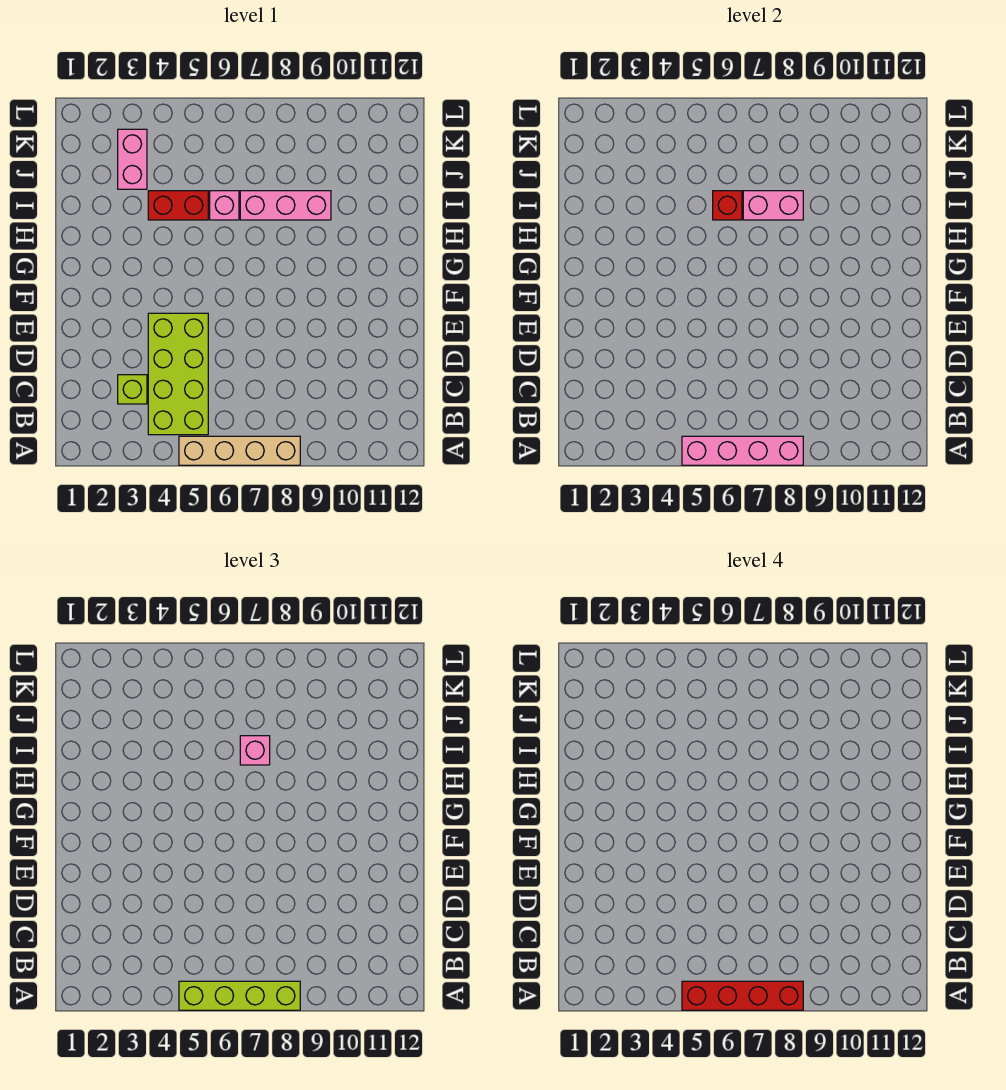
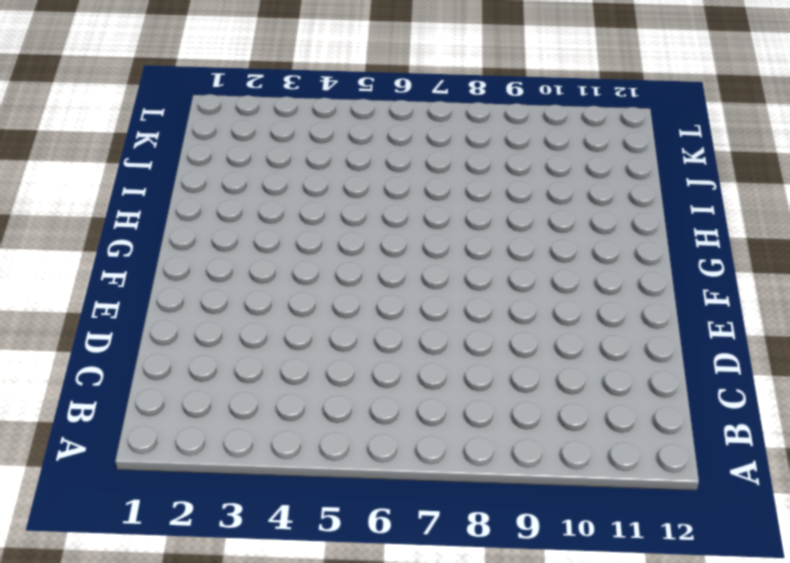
none -> tan 1x4 brick [179,436,300,465]
none -> lime 2x4 brick [148,313,208,435]
none -> lime 1x1 brick [118,375,147,404]

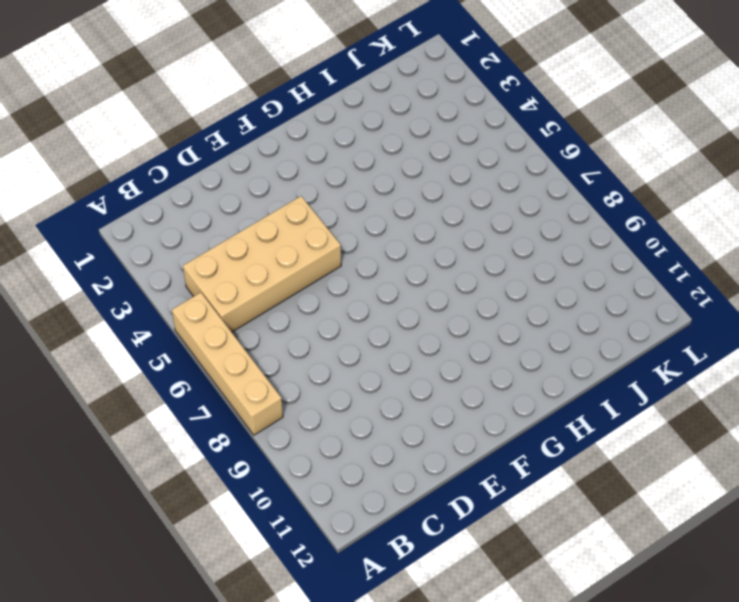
tan 2x4 brick [183,196,341,332] -> lime 2x4 brick [148,313,208,435]
none -> lime 1x1 brick [118,375,147,404]
none -> red 1x2 brick [148,191,208,220]
none -> pink 1x1 brick [210,191,239,220]

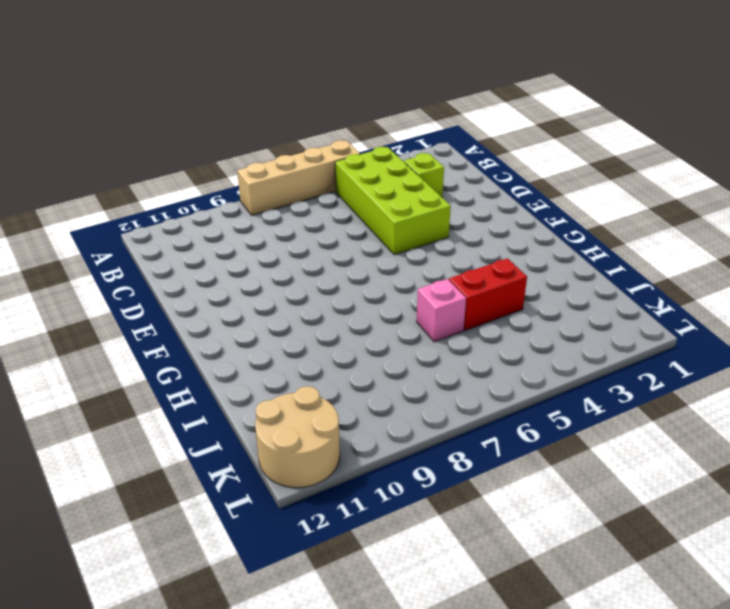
tan 2x2 round brick [255,386,340,488] -> none
none -> pink 1x3 brick [240,191,331,220]
none -> pink 1x2 brick [118,129,147,189]
none -> pink 1x4 brick [682,436,803,465]

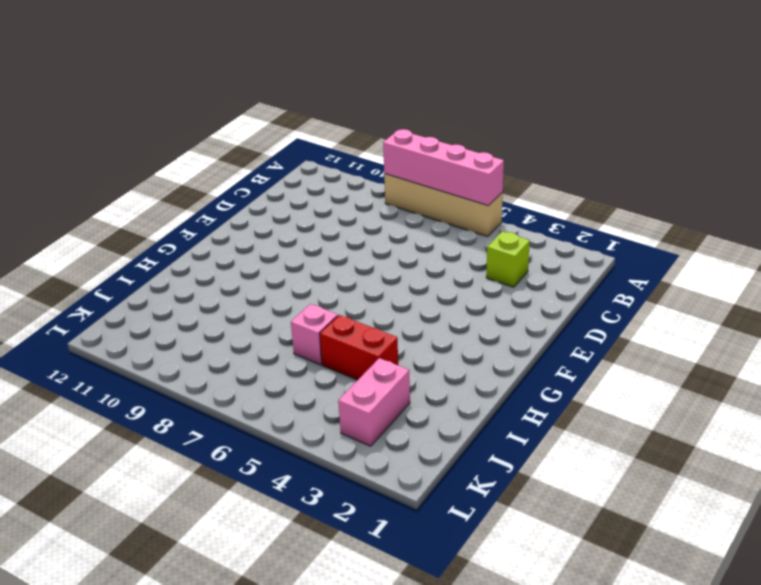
none -> lime 2x4 brick [148,313,208,435]
none -> pink 1x3 brick [240,191,331,220]
none -> red 1x1 brick [713,191,742,220]

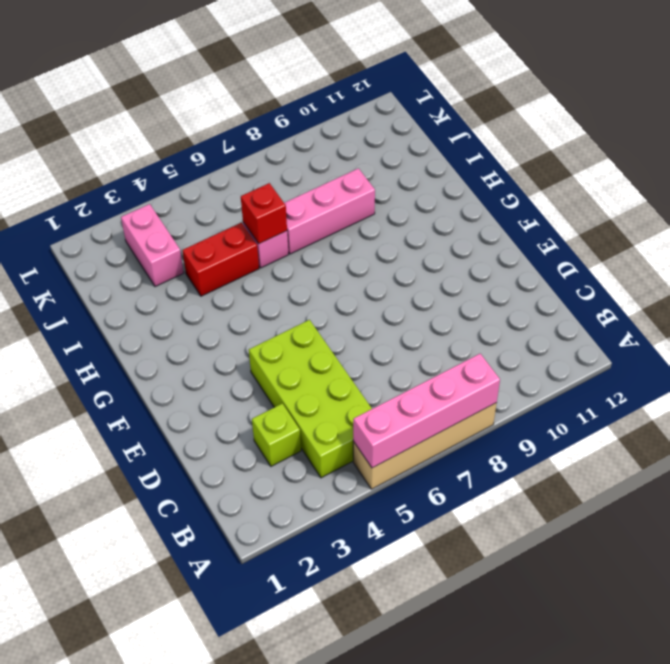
none -> pink 1x2 brick [743,191,803,220]
none -> lime 1x4 brick [179,981,300,1010]
none -> pink 1x1 brick [240,736,270,765]

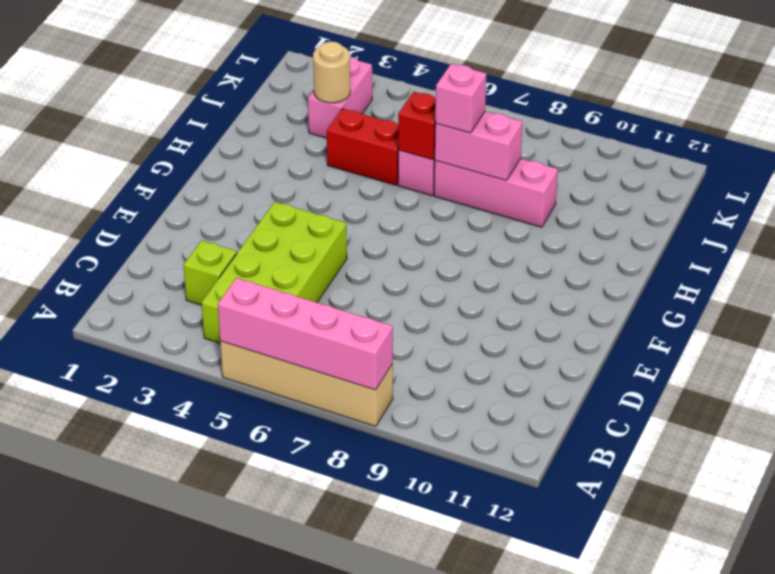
tan 1x1 round brick [313,41,350,103] -> none
none -> lime 1x4 brick [179,981,300,1010]
none -> red 1x4 brick [682,981,803,1010]

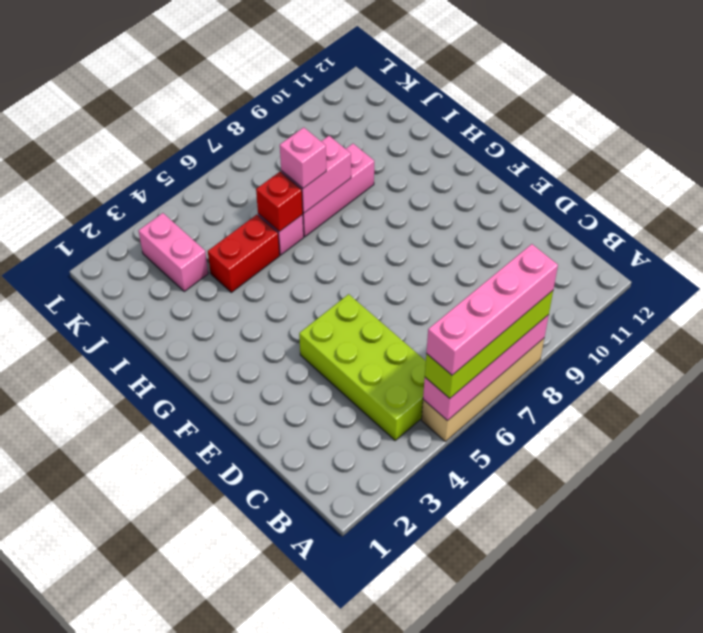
pink 1x4 brick [426,244,558,375] -> red 1x4 brick [682,981,803,1010]
none -> lime 1x1 brick [118,375,147,404]

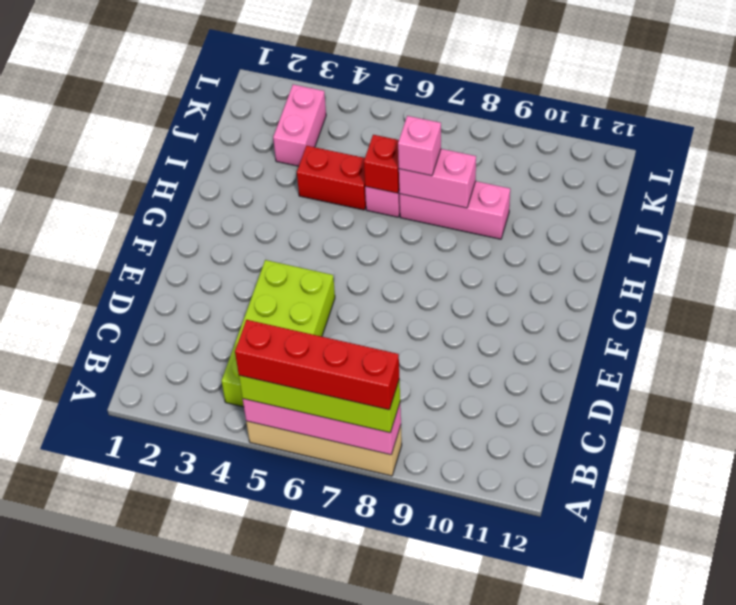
none -> lime 1x1 brick [118,375,147,404]

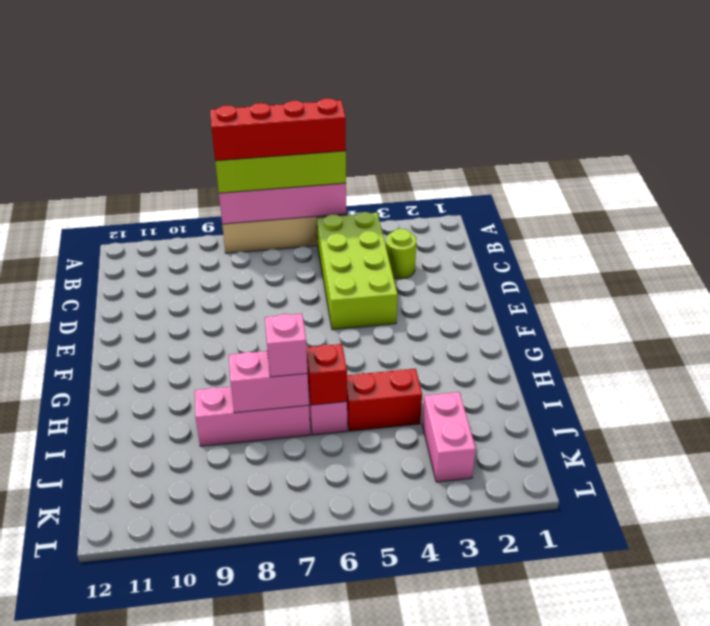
lime 1x1 round brick [386,229,416,279] -> lime 1x1 brick [118,375,147,404]

